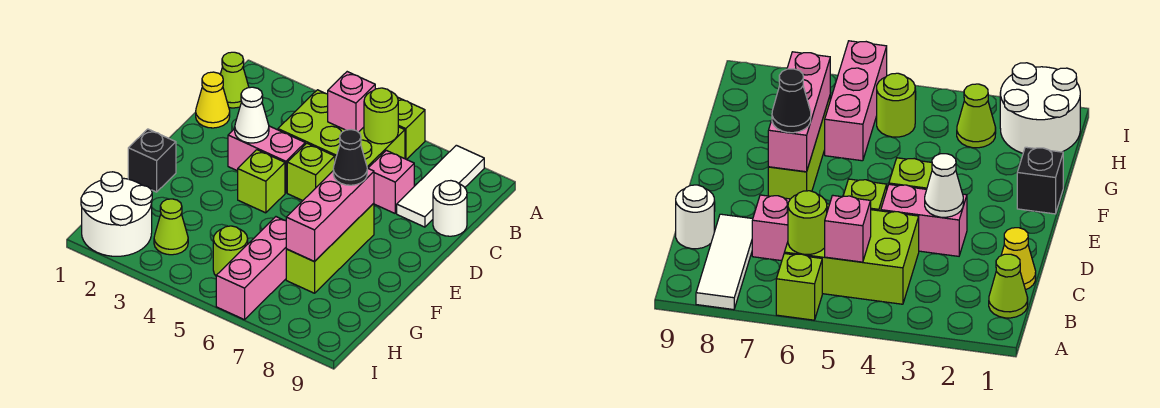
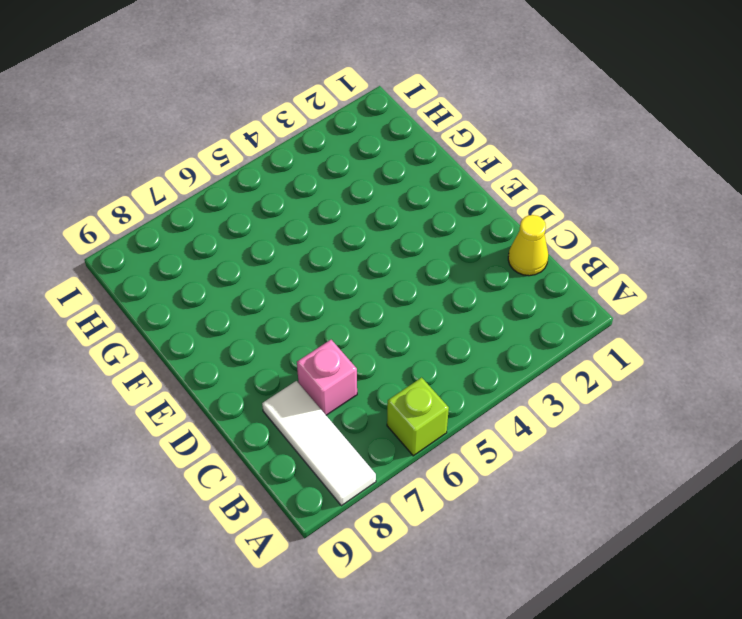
none -> lime 1x1 cone [220,52,249,108]
none -> lime 2x3 brick [278,90,405,168]
none -> white 1x1 round brick [433,181,467,236]

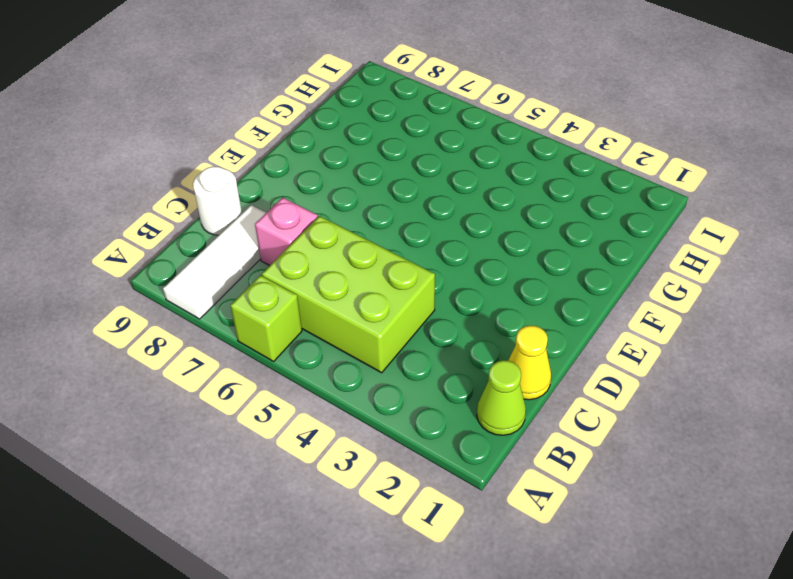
none -> pink 1x2 brick [228,126,305,193]
none -> lime 1x1 brick [287,143,335,201]
none -> lime 1x1 brick [238,150,285,213]

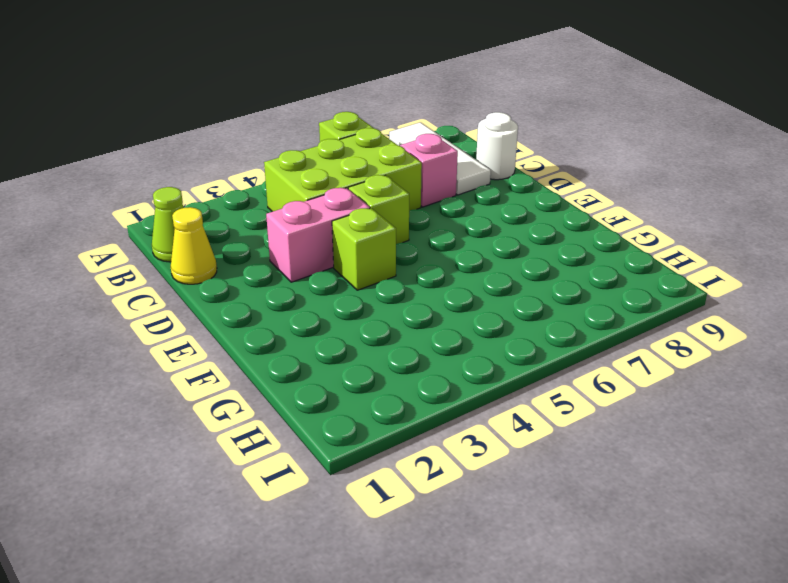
none -> lime 1x3 brick [286,203,374,293]
none -> black 1x1 brick [128,129,176,192]
none -> pink 1x3 brick [216,217,286,320]

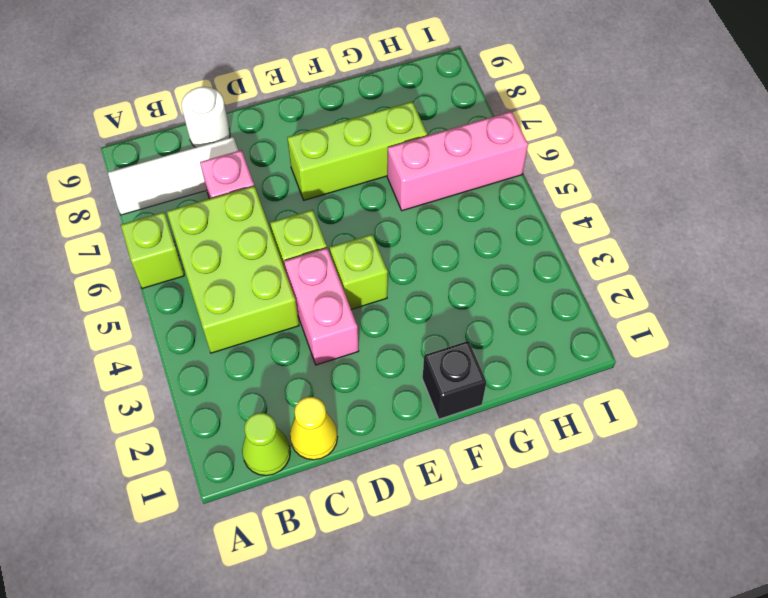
none -> white 2x2 round brick [81,172,152,256]
none -> lime 1x1 cone [154,199,188,255]
none -> lime 1x1 round brick [213,226,248,276]

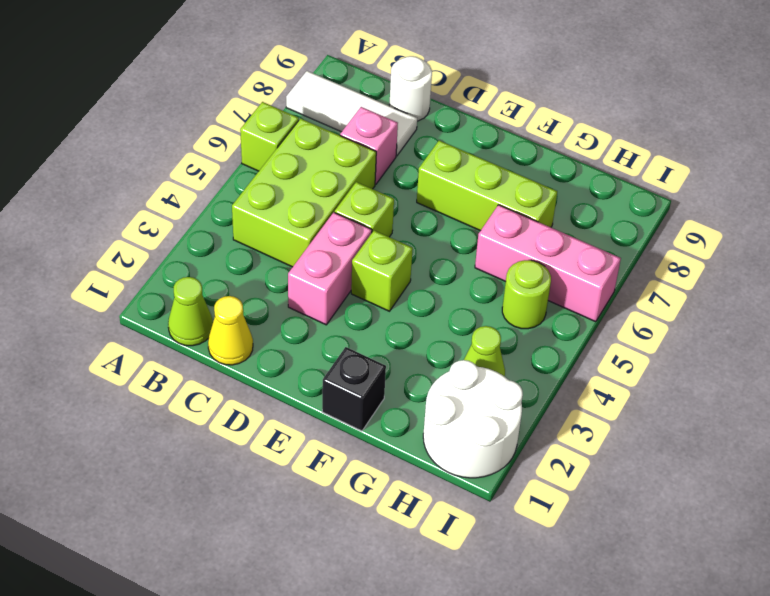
none -> pink 1x1 brick [328,72,375,132]
none -> lime 1x1 round brick [364,88,398,144]
none -> white 1x1 cone [235,87,269,143]

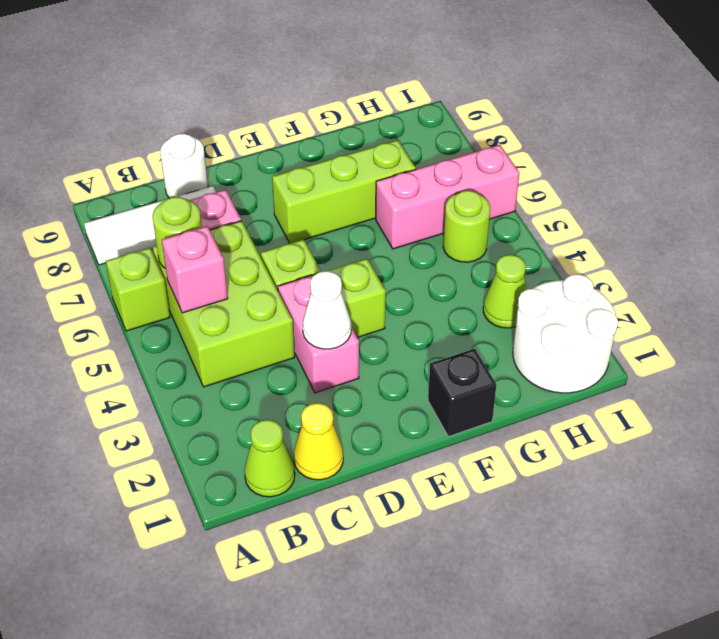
none -> pink 1x3 brick [286,168,374,262]
none -> black 1x1 cone [333,130,367,185]

